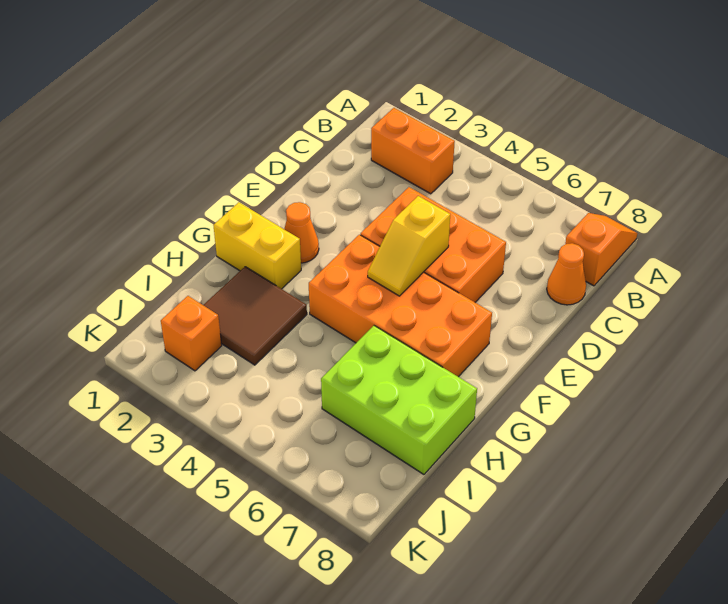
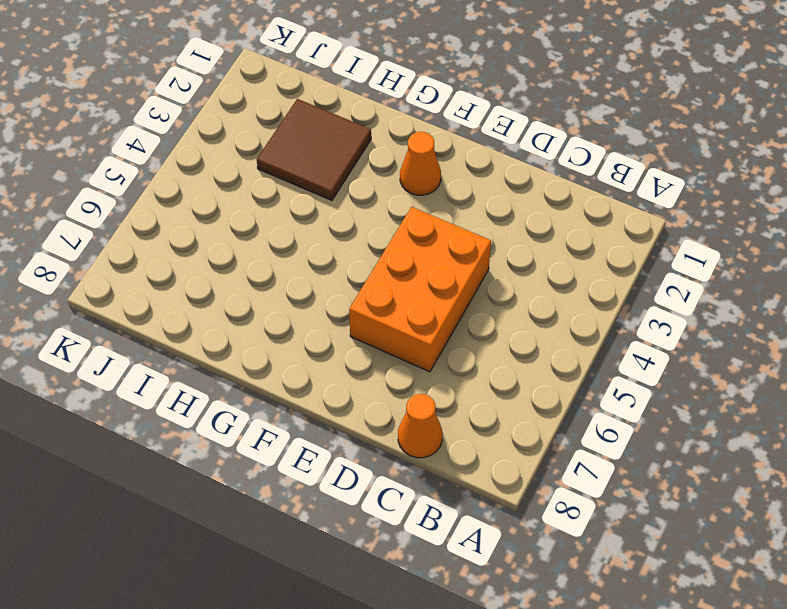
none -> orange 1x2 slope [565,213,637,286]
none -> orange 1x2 brick [371,108,455,194]

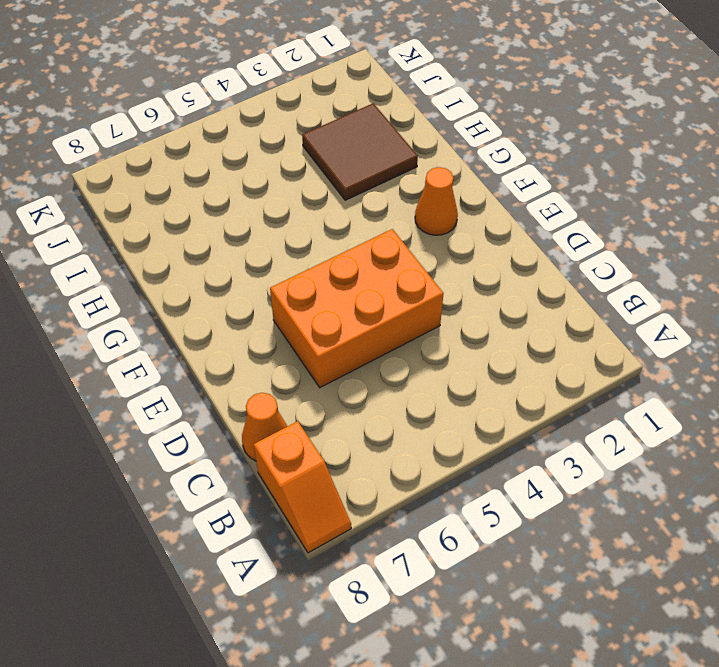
none -> orange 1x2 brick [371,108,455,194]
none -> orange 2x4 brick [309,235,492,377]

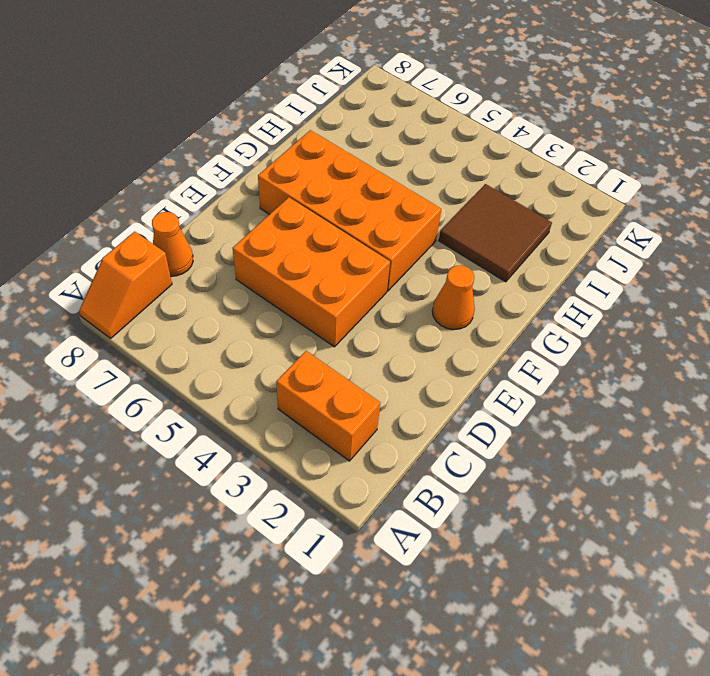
none -> yellow 1x2 brick [213,202,301,289]
none -> lime 2x3 brick [321,326,477,474]

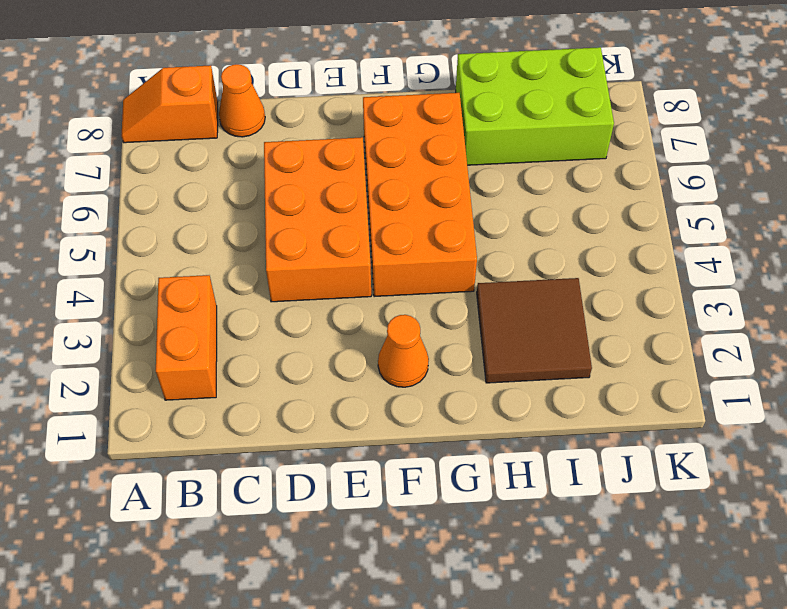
lime 2x3 brick [456,47,614,165] -> lime 2x3 brick turned to [321,326,477,474]
none -> yellow 1x2 brick [213,202,301,289]
none -> orange 1x1 brick [161,296,222,371]

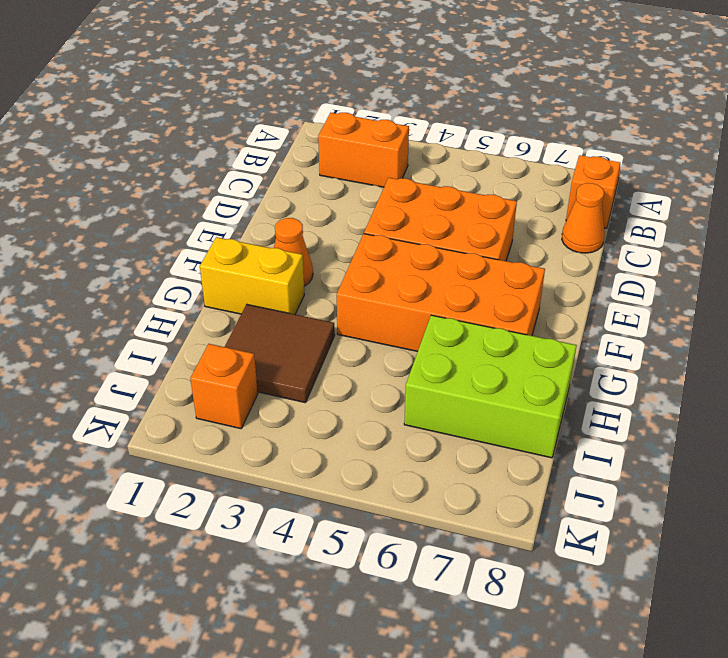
none -> yellow 1x2 slope [368,196,450,296]

